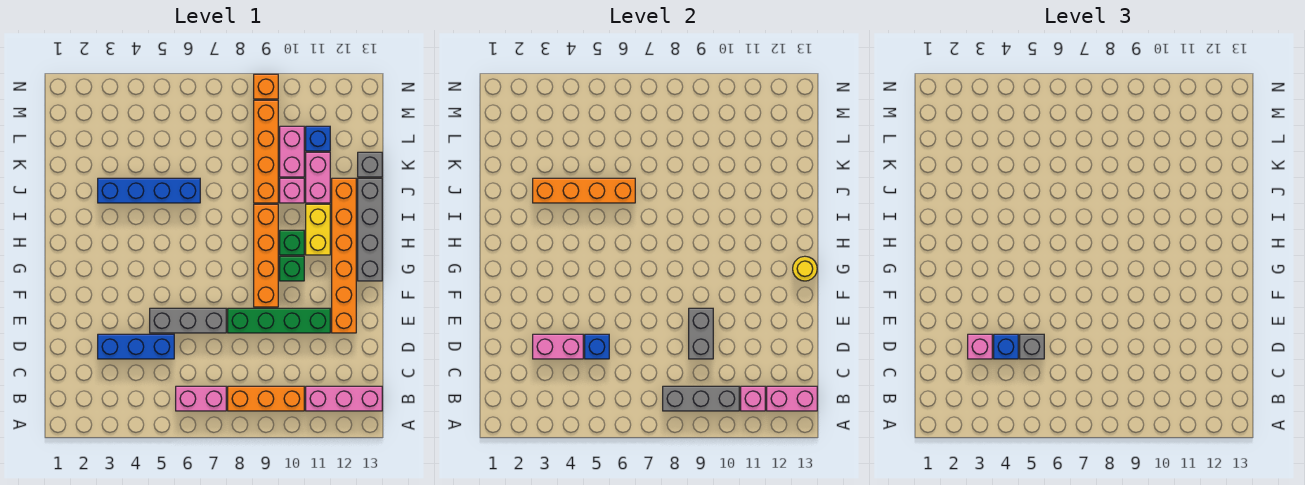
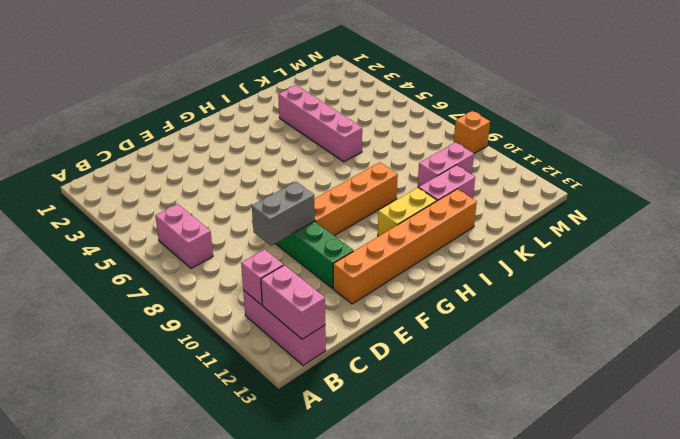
pink 1x4 brick [278,85,362,162] -> blue 1x4 brick [98,178,200,203]
none -> orange 1x3 brick [228,386,304,411]
none -> blue 1x3 brick [98,334,174,359]
none -> grey 1x3 brick [150,308,226,333]
none -> green 1x1 brick [280,256,304,281]

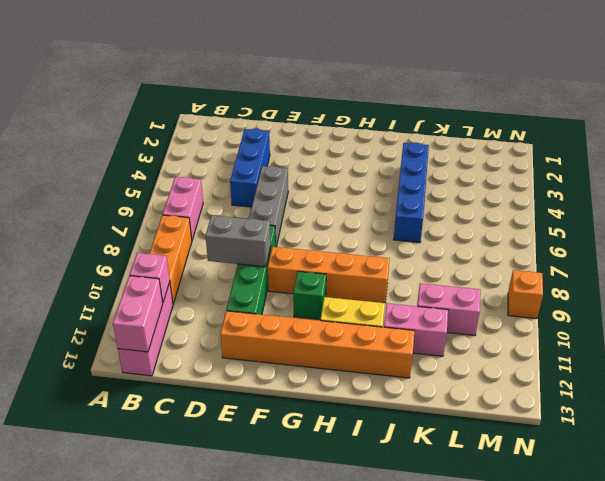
none -> grey 1x4 brick [358,178,382,281]
none -> green 1x1 brick [280,230,304,255]
none -> orange 1x4 brick [254,100,278,203]
none -> pink 1x1 brick [280,178,304,203]

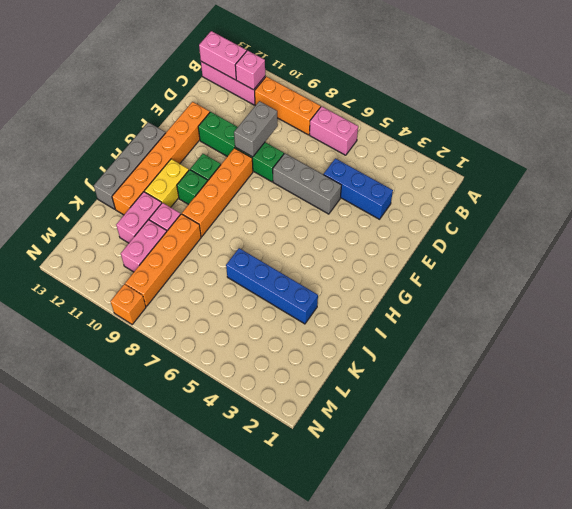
none -> grey 1x1 brick [358,152,382,177]
none -> blue 1x1 brick [306,126,330,151]
none -> grey 1x3 brick [663,386,739,411]
none -> pink 1x2 brick [533,334,583,359]

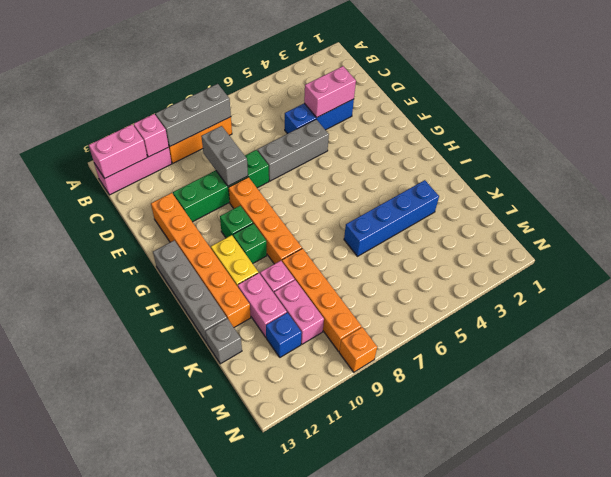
none -> pink 1x2 brick [176,386,226,411]
none -> blue 1x1 brick [585,334,609,359]
none -> yellow 1x1 round brick [793,256,817,281]
none -> orange 1x4 brick [533,178,635,203]

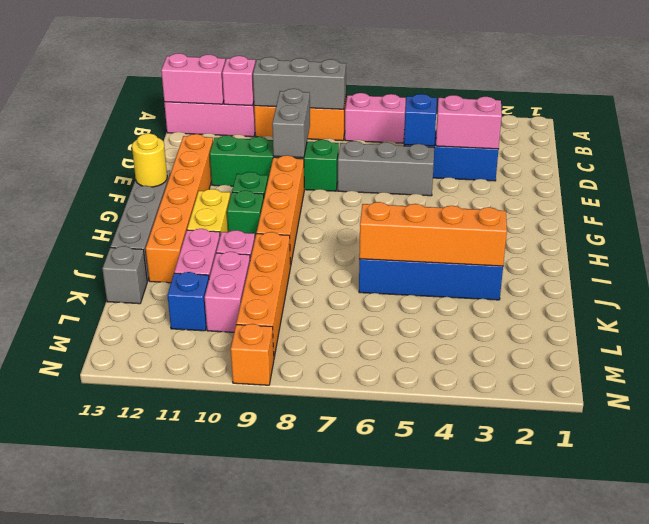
none -> pink 1x1 brick [968,334,992,359]
none -> blue 1x1 brick [994,334,1018,359]
none -> grey 1x1 brick [1020,334,1044,359]

